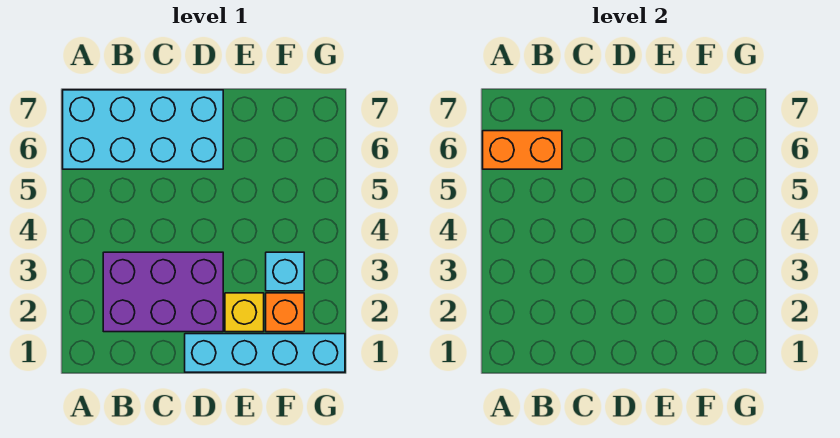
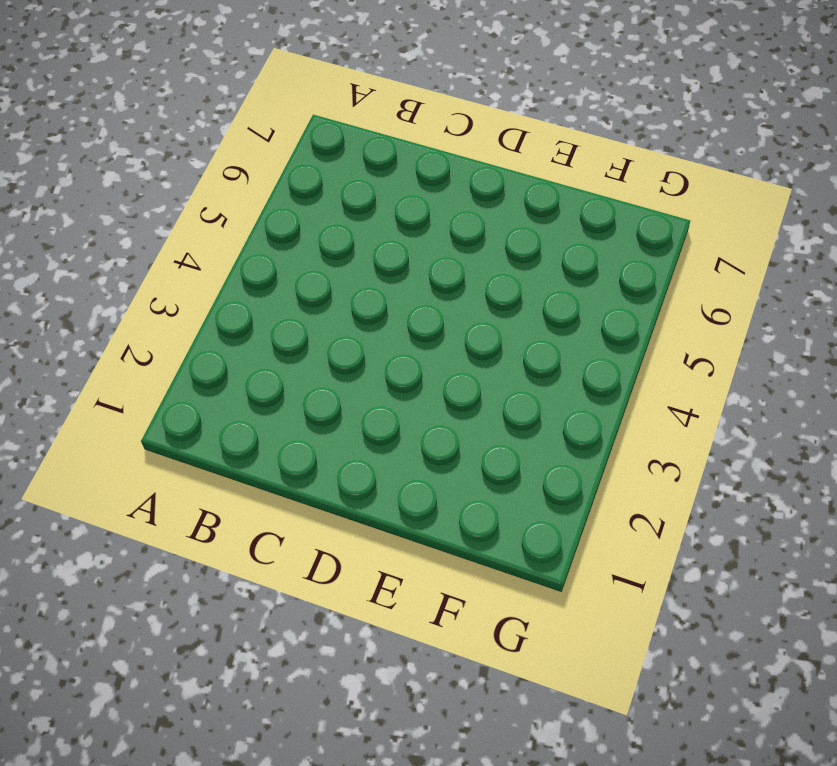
none -> cyan 2x4 brick [63,90,223,169]
none -> purple 2x3 brick [103,252,223,332]

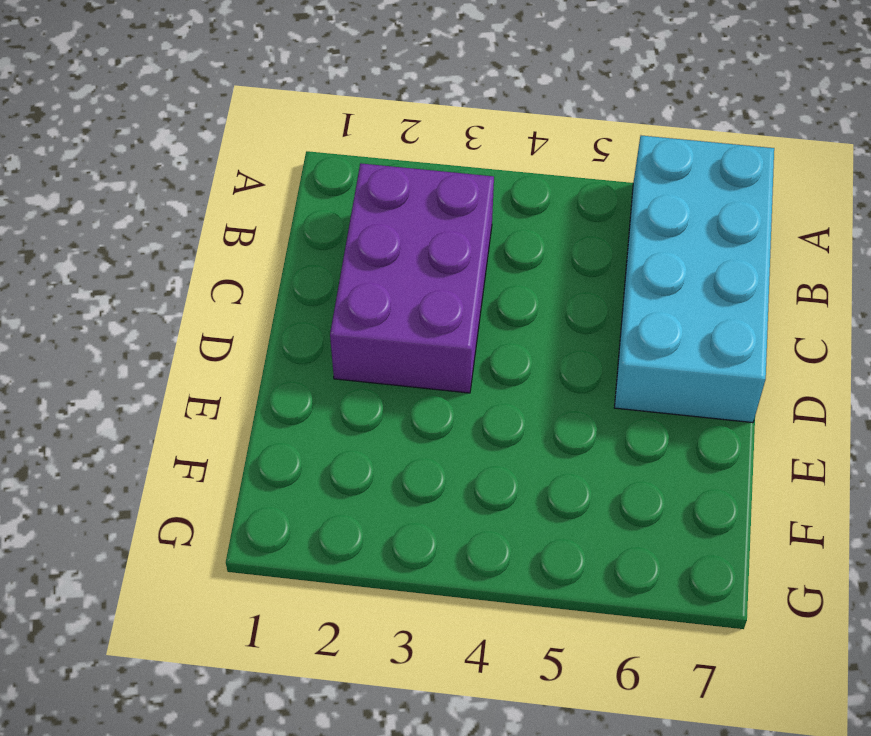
none -> cyan 1x4 brick [185,334,345,372]
none -> yellow 1x1 brick [225,293,264,332]

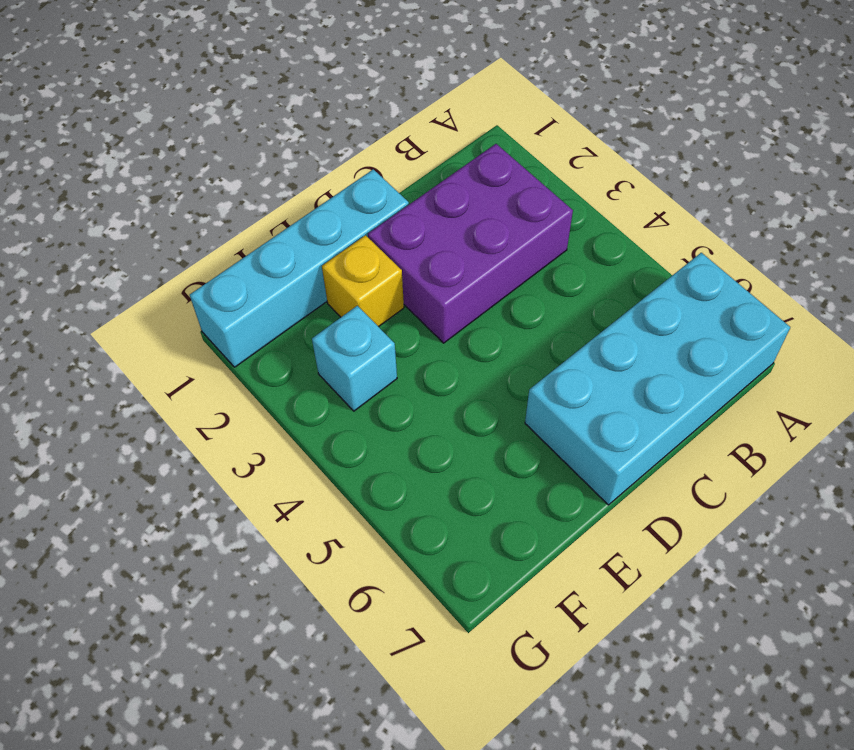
none -> orange 1x1 brick [266,293,304,332]
none -> orange 1x2 brick [483,131,562,169]

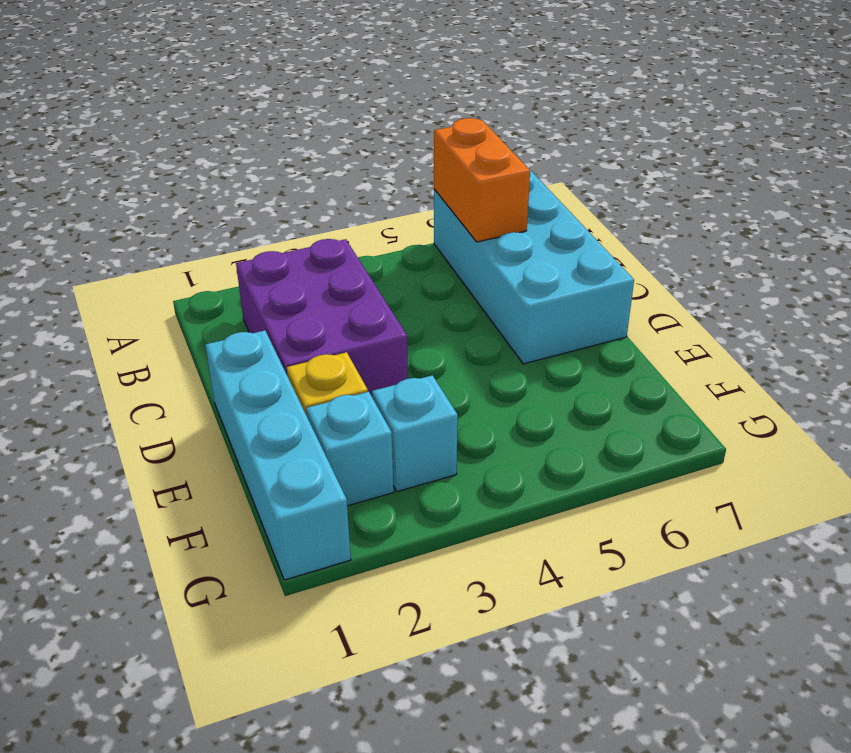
cyan 1x1 brick [306,392,394,506] -> orange 1x1 brick [266,293,304,332]

